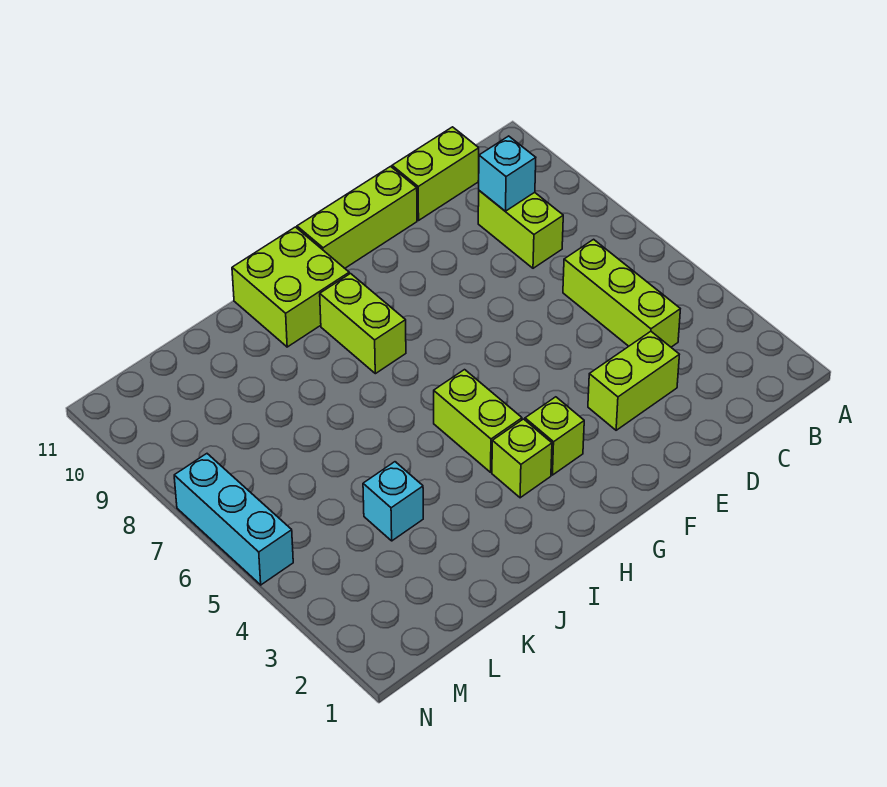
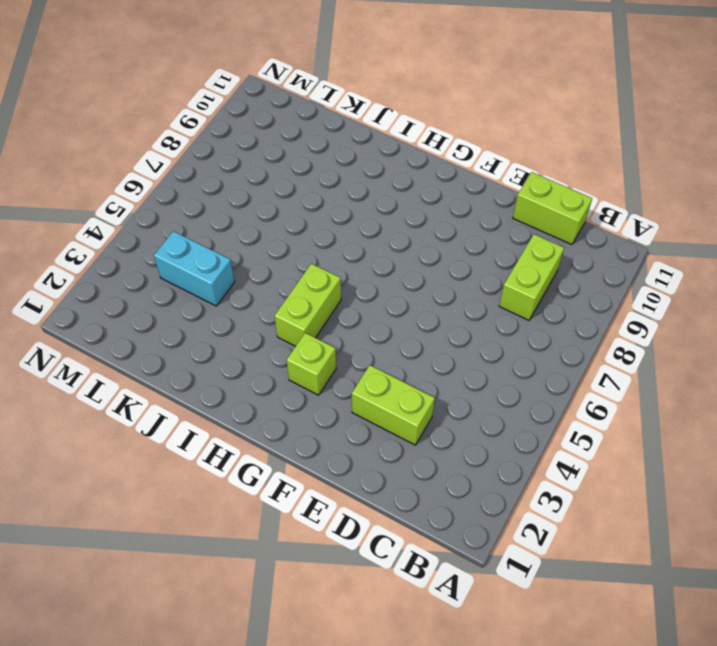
cyan 1x2 brick [154,231,235,306] -> cyan 1x1 brick [363,462,423,541]
none -> lime 1x3 brick [563,239,680,347]
none -> lime 1x3 brick [297,166,417,268]
none -> lime 1x1 brick [492,419,552,498]

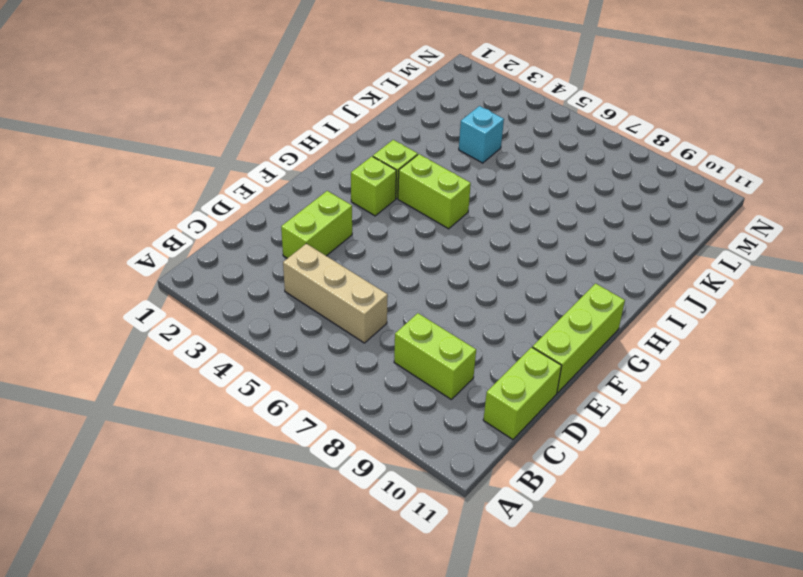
tan 1x3 brick [283,244,388,343] -> lime 1x3 brick [563,239,680,347]
none -> lime 1x2 brick [320,274,406,374]
none -> lime 2x2 brick [232,227,349,347]
none -> cyan 1x3 brick [174,454,293,585]

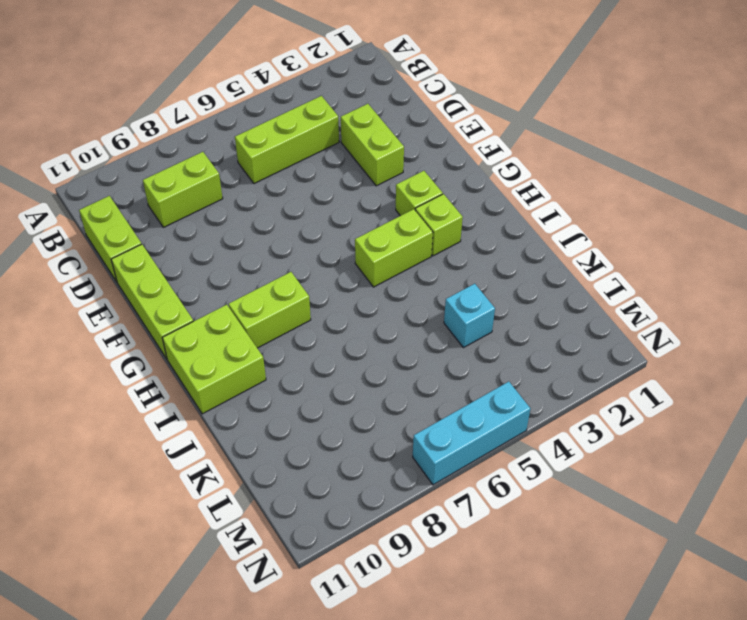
none -> cyan 1x1 brick [479,136,536,211]

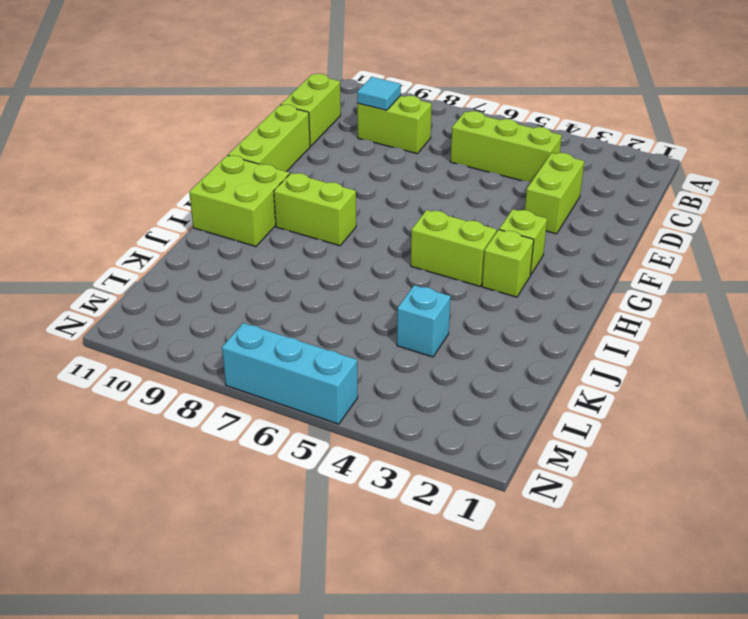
cyan 1x1 tile [357,77,401,110] -> cyan 1x1 brick [479,136,536,211]

